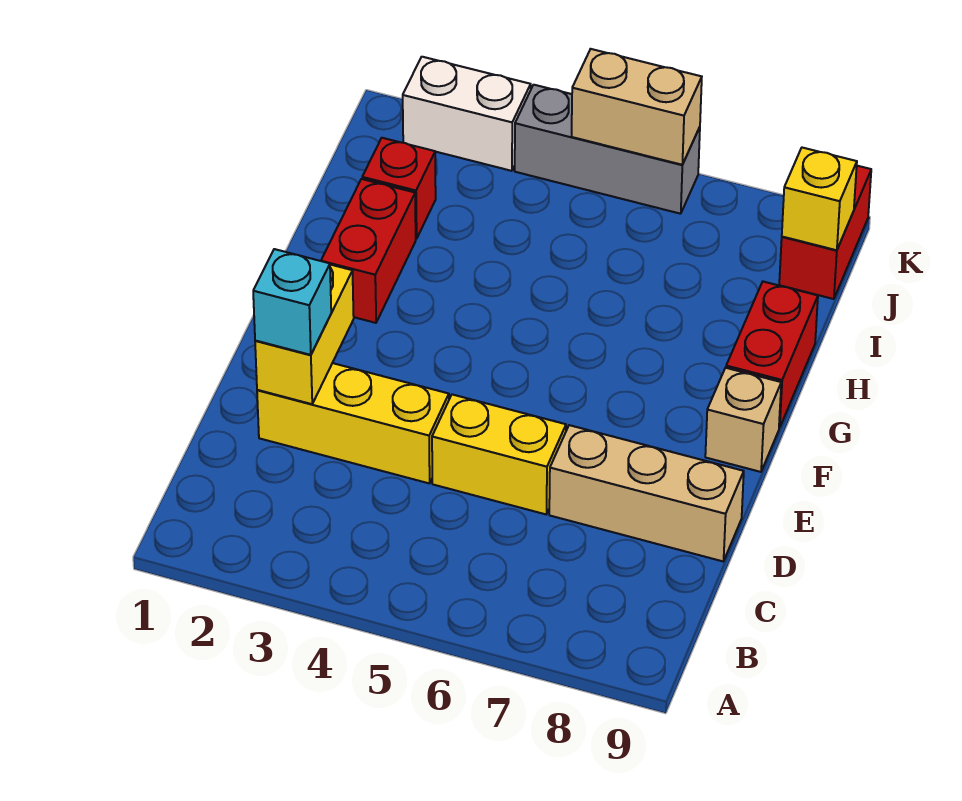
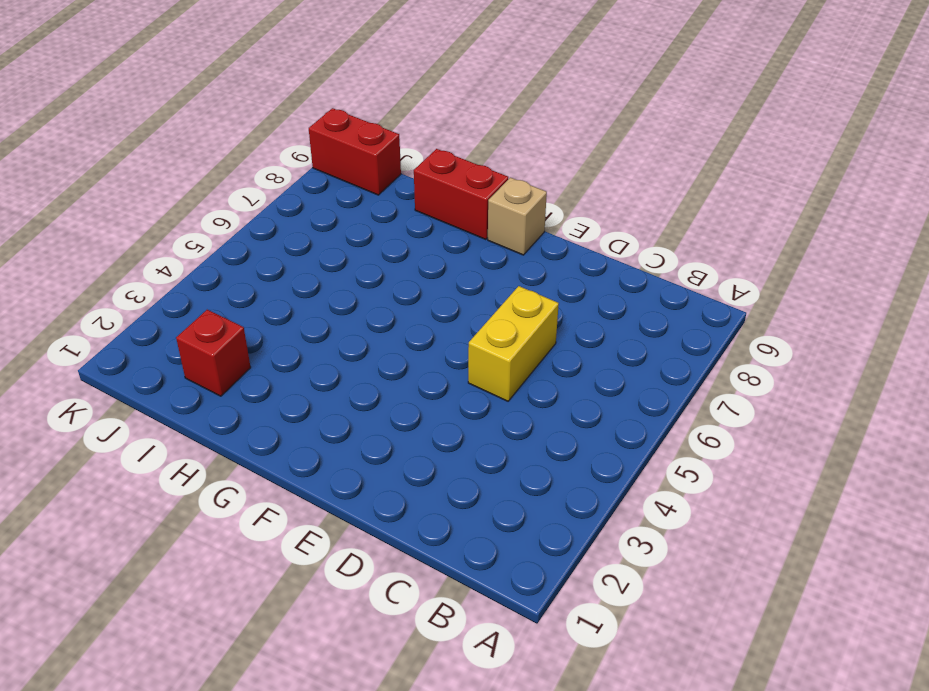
none -> yellow 1x3 brick [257,363,449,483]
none -> tan 1x3 brick [549,425,744,561]
none -> red 1x2 brick [321,179,416,323]

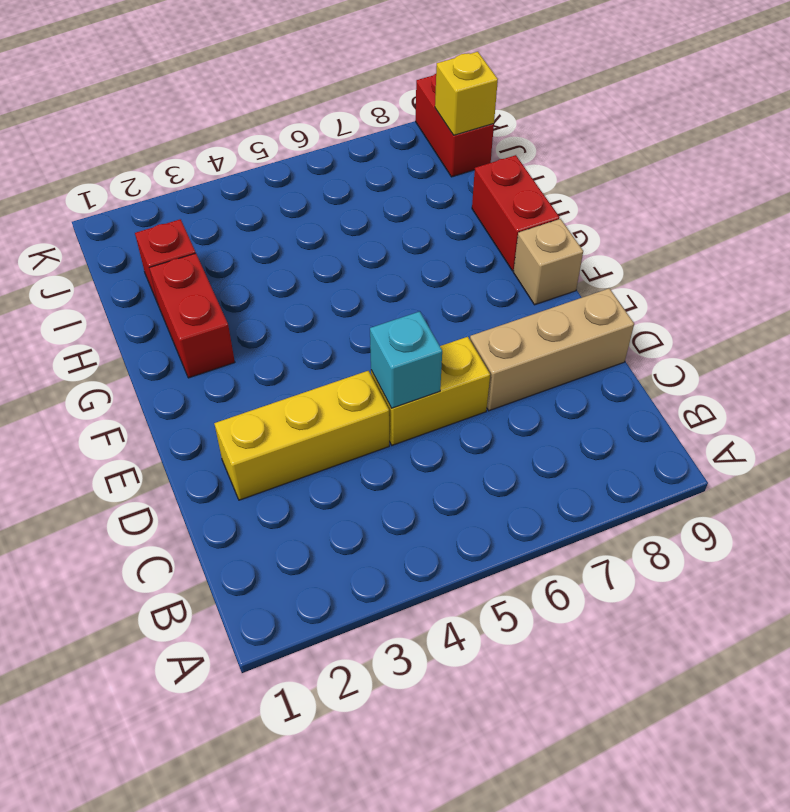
cyan 1x1 brick [370,312,442,408] -> cyan 1x1 brick moved to [253,249,331,355]
none -> white 1x2 brick [403,57,531,171]
none -> grey 1x3 brick [515,85,700,214]
none -> yellow 1x2 brick [255,265,354,404]

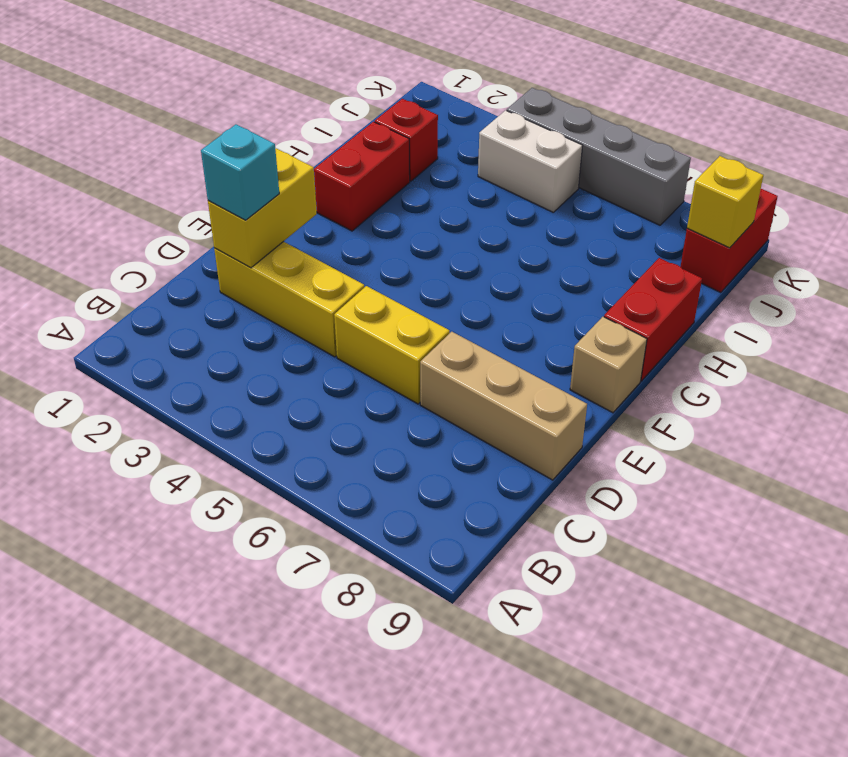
white 1x2 brick [478,110,583,212] -> white 1x2 brick moved to [403,57,531,171]
grey 1x4 brick [507,88,691,225] -> grey 1x3 brick [515,85,700,214]
none -> tan 1x2 brick [572,49,702,165]

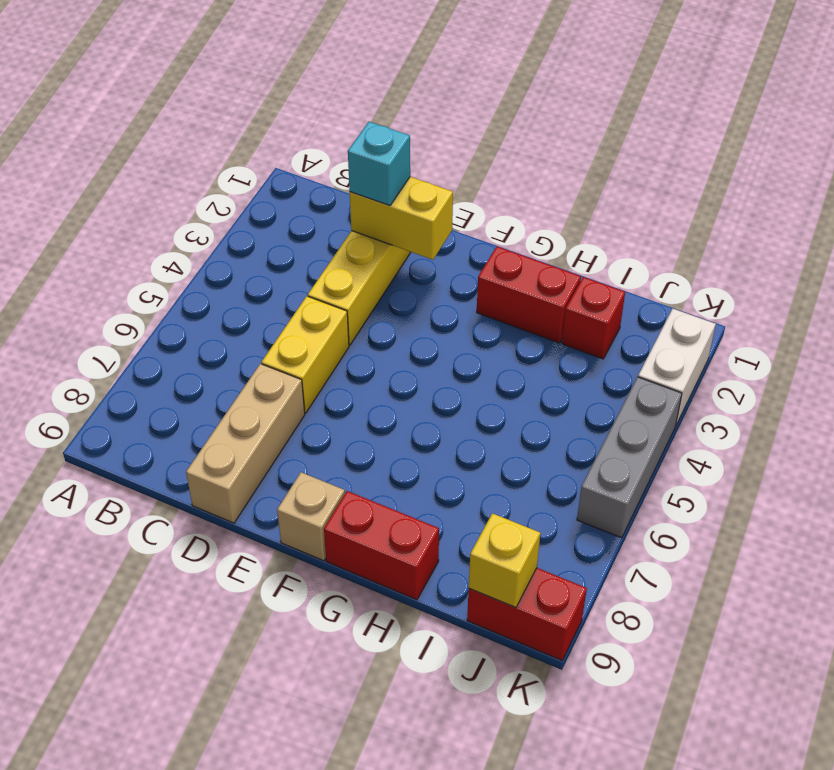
none -> tan 1x2 brick [572,49,702,165]

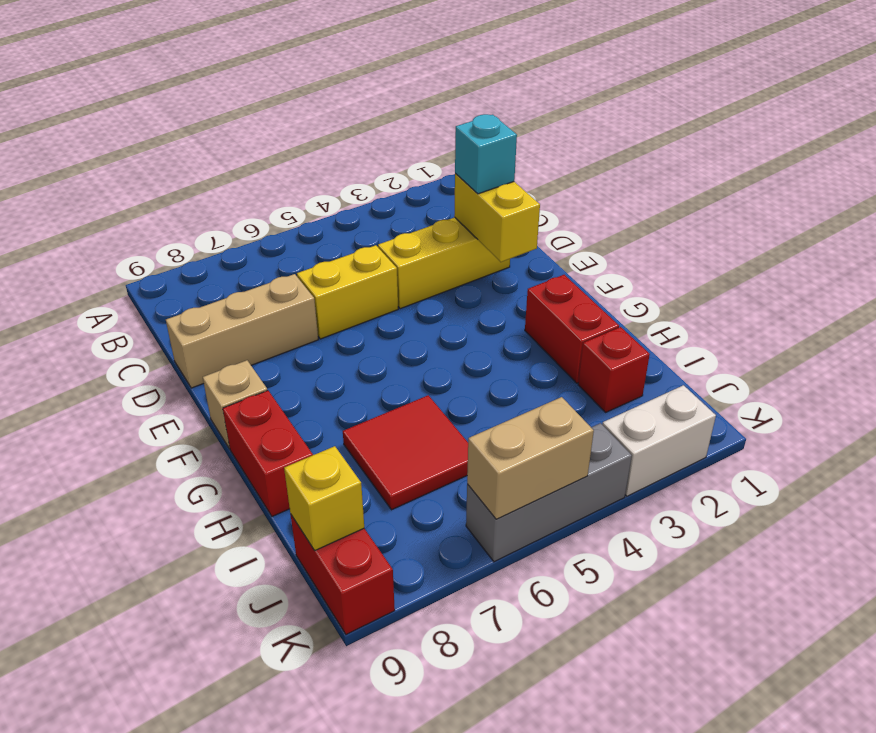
red 2x2 tile [343,395,468,510] -> none

